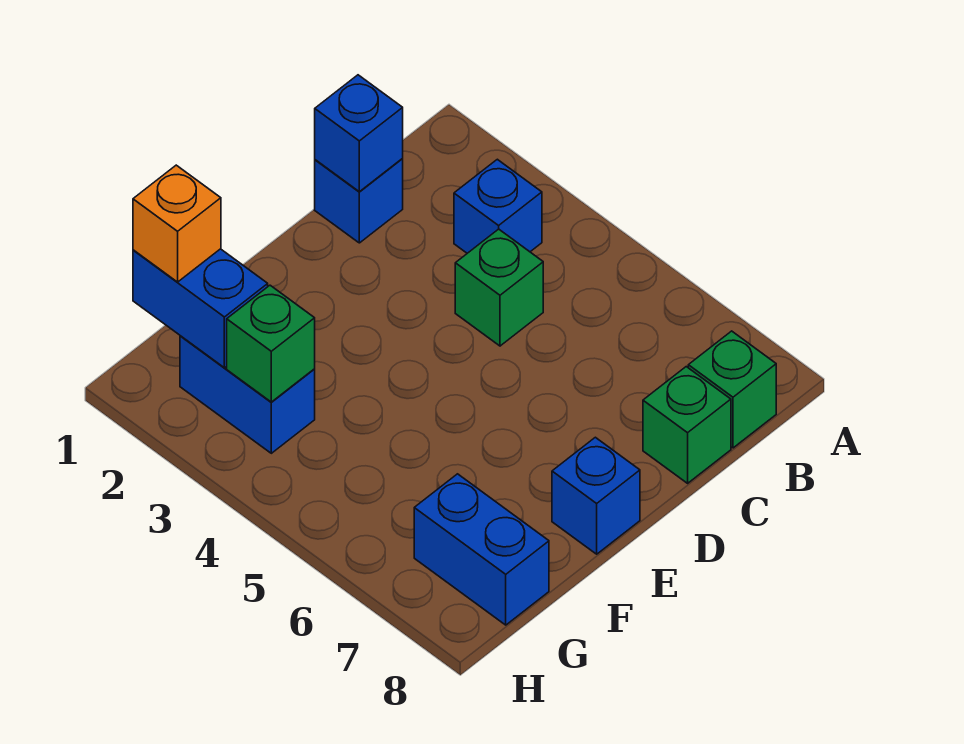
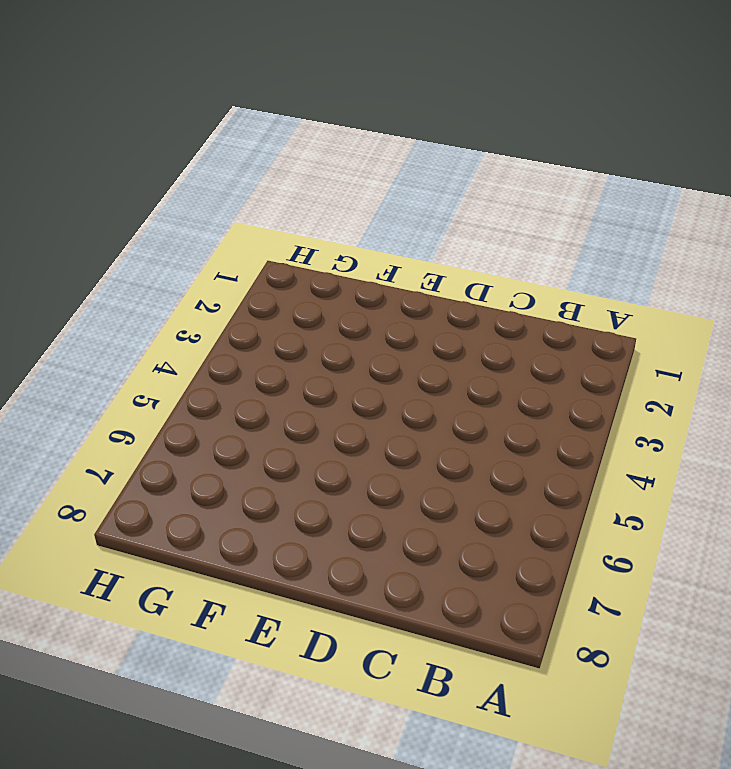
none -> blue 1x1 brick [454,159,542,253]
none -> green 1x1 brick [688,331,776,448]
none -> blue 1x1 brick [315,159,403,243]

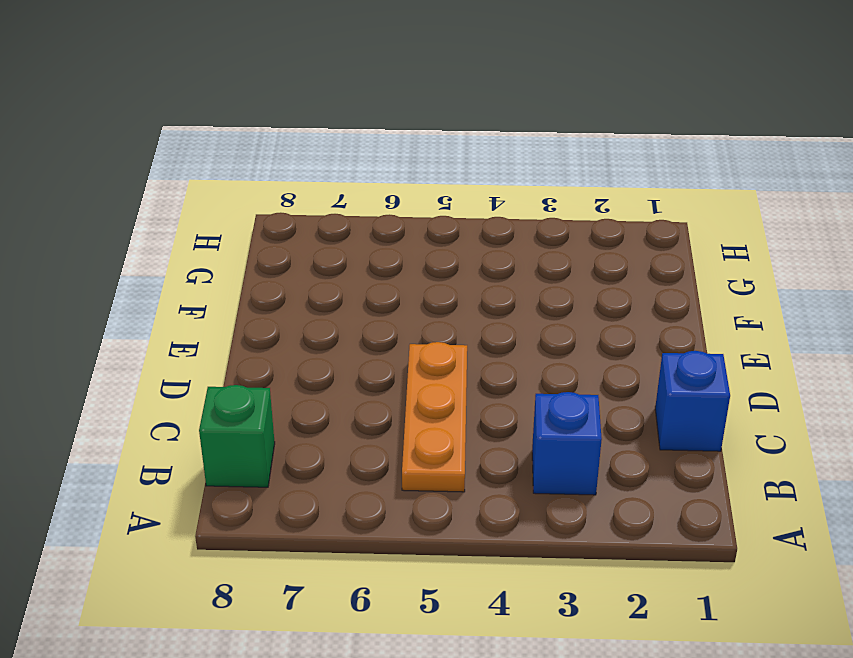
orange 1x3 plate [402,342,467,492] -> none
none -> green 1x1 brick [455,229,543,346]
none -> green 1x1 brick [643,367,731,483]
none -> blue 1x1 brick [552,437,640,554]

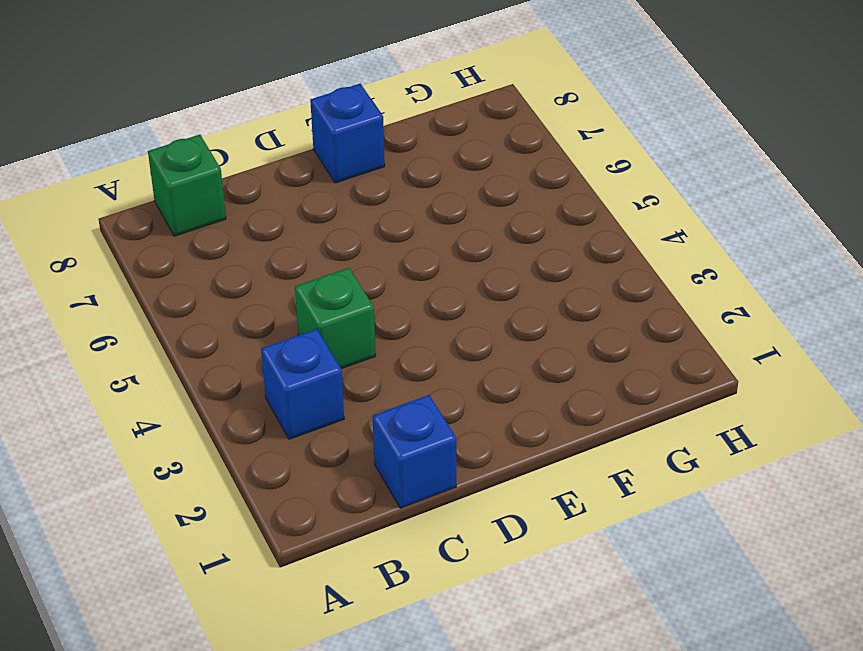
none -> green 1x1 brick [643,367,731,483]
none -> blue 1x2 brick [180,336,315,453]
none -> blue 1x2 brick [414,474,549,625]

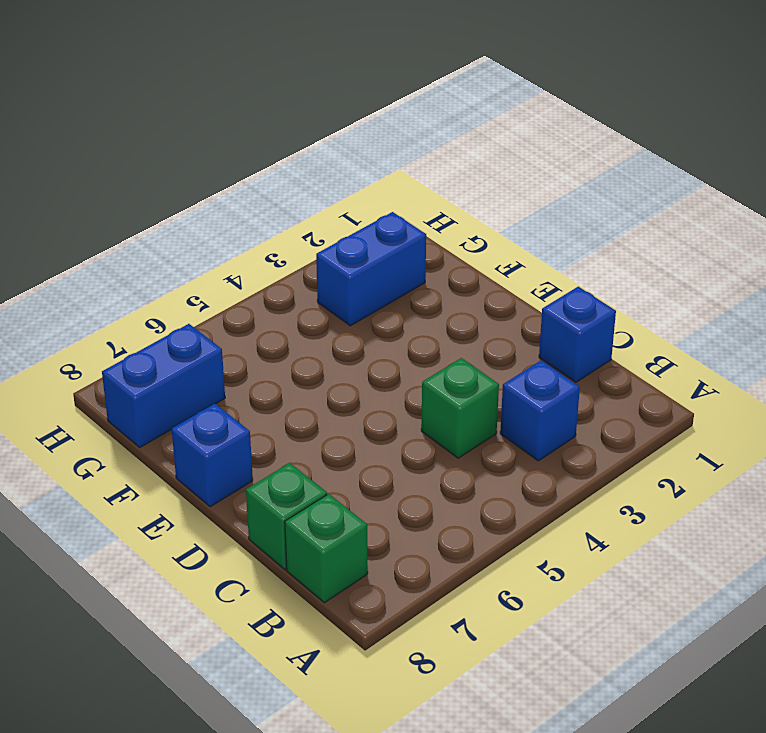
none -> blue 1x1 brick [315,75,403,192]
none -> blue 1x2 brick [133,249,268,368]
none -> green 1x1 brick [227,285,315,402]

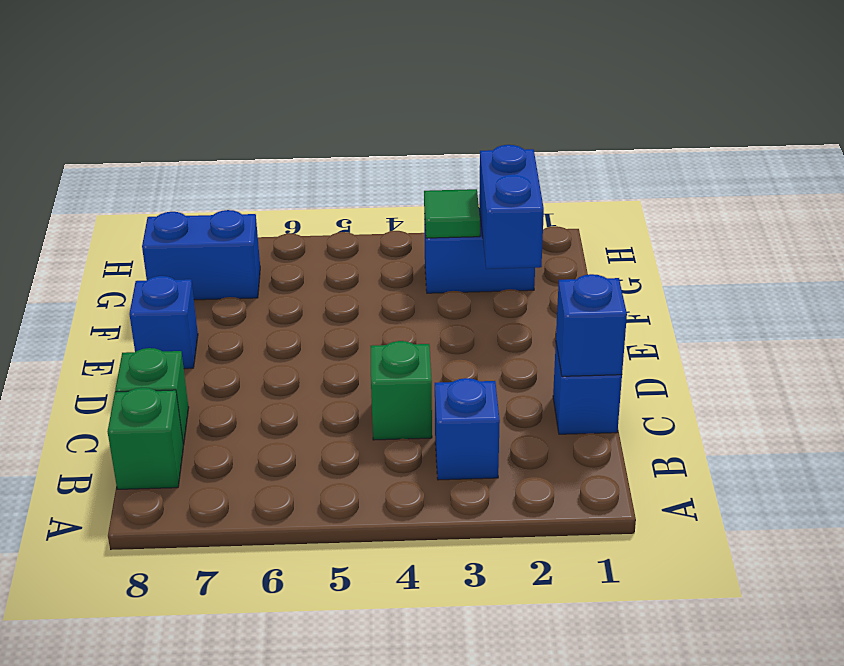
blue 1x2 brick [479,145,544,269] -> blue 1x2 brick turned to [133,249,268,368]
green 1x1 tile [424,189,480,238] -> green 1x1 brick [227,285,315,402]
none -> orange 1x1 brick [133,165,221,282]

